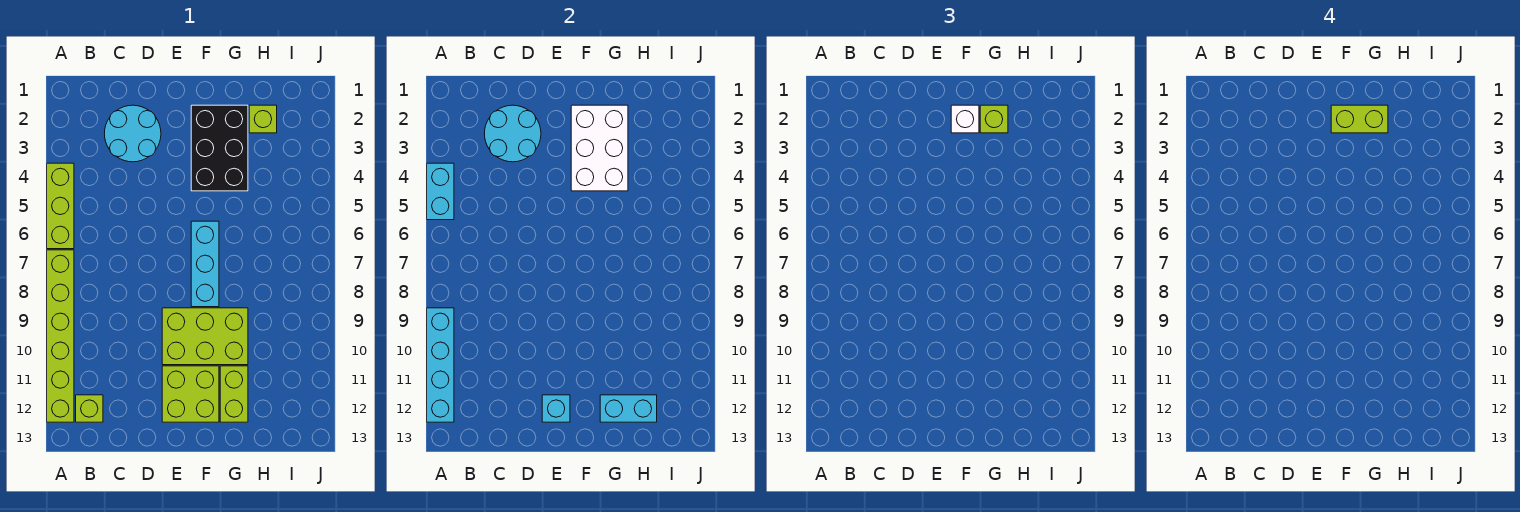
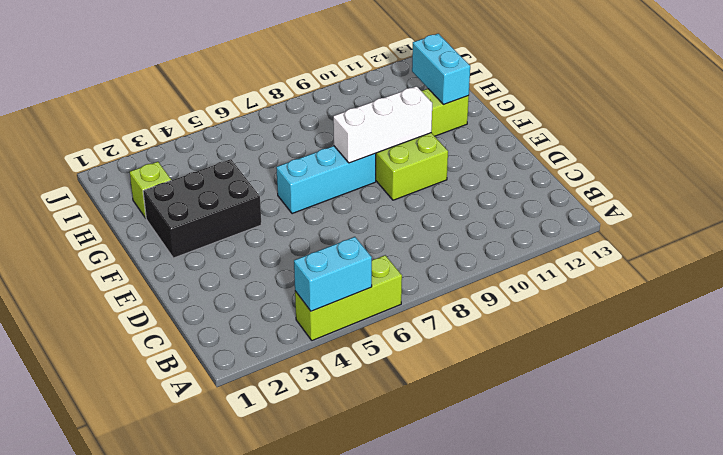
white 1x3 brick [333,86,432,163] -> none
none -> lime 1x6 brick [47,250,74,422]
none -> lime 1x1 brick [76,395,103,422]
none -> cyan 2x2 round brick [104,105,161,162]

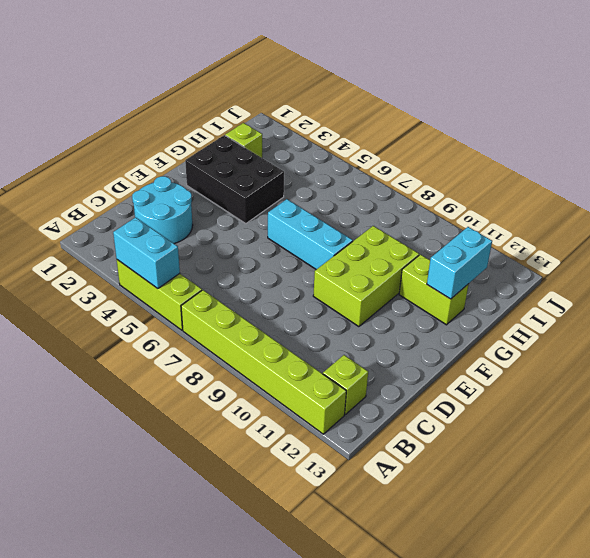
none -> lime 2x2 brick [162,366,219,422]
none -> cyan 1x4 brick [427,308,454,422]
none -> cyan 2x2 round brick [484,105,541,162]

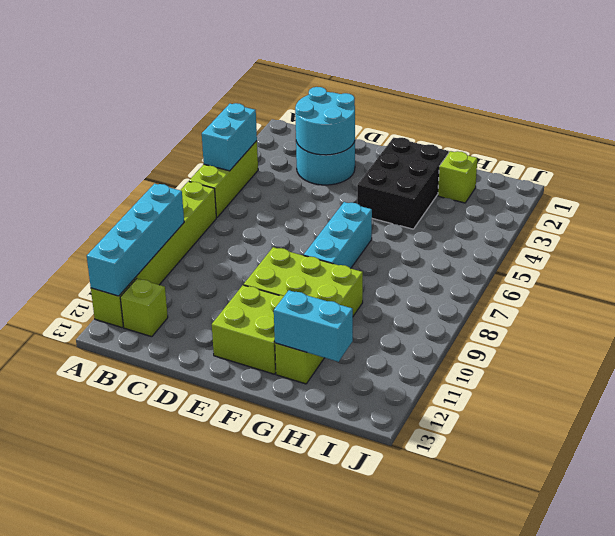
none -> cyan 1x1 brick [542,395,570,422]
none -> white 2x3 brick [571,105,628,191]
none -> white 1x1 brick [951,105,979,133]

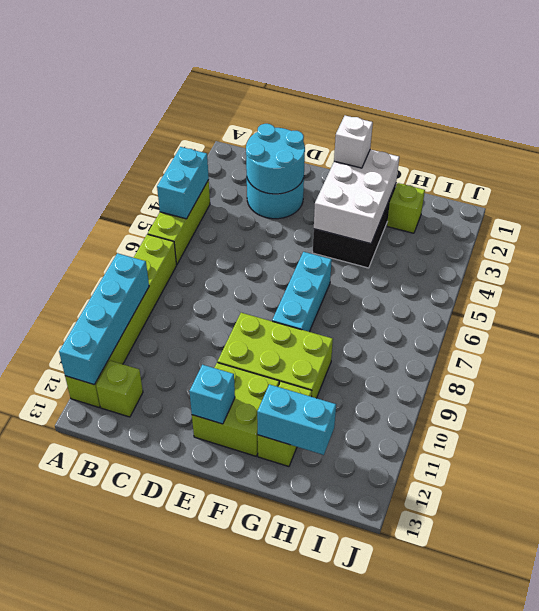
none -> lime 1x1 brick [980,105,1008,133]
none -> lime 1x2 brick [1331,105,1388,133]

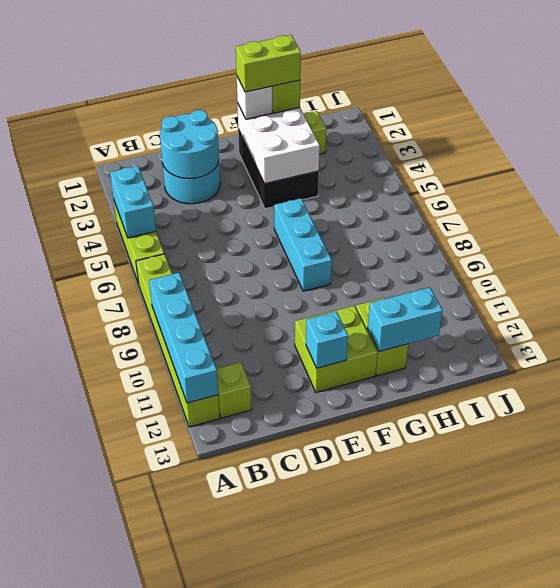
none -> lime 2x3 brick [162,308,248,365]

